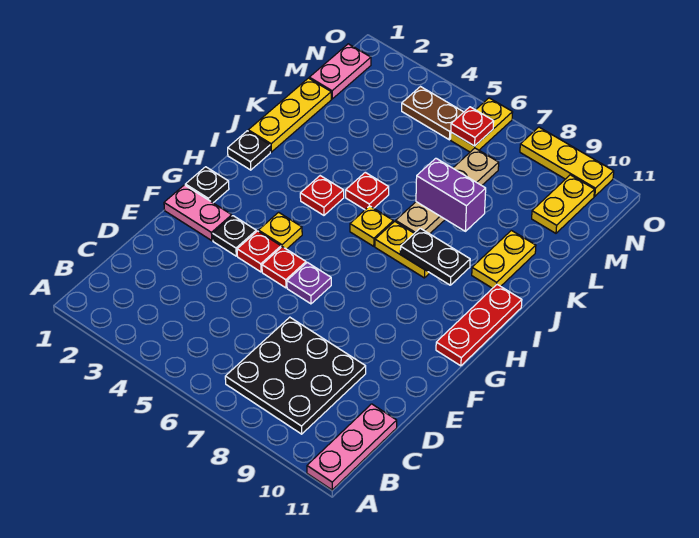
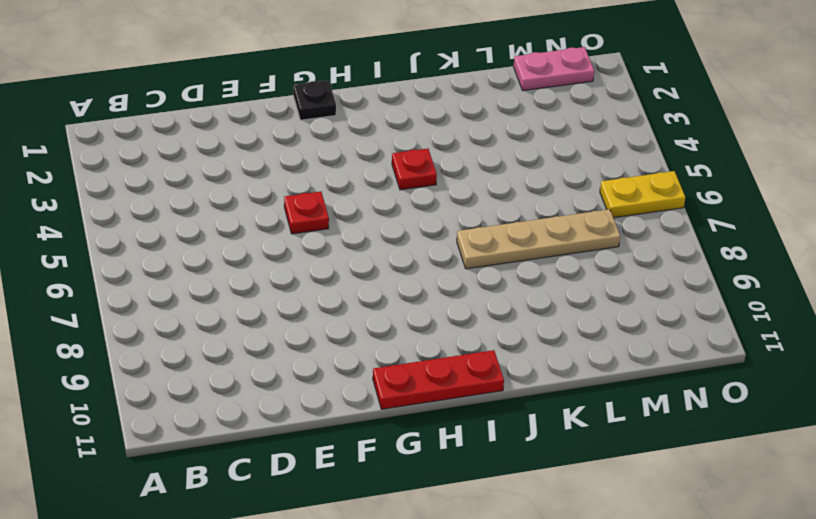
none -> pink 1x3 plate [307,404,397,490]
none -> black 3x3 plate [225,317,366,434]
none -> pink 1x2 plate [164,185,232,241]

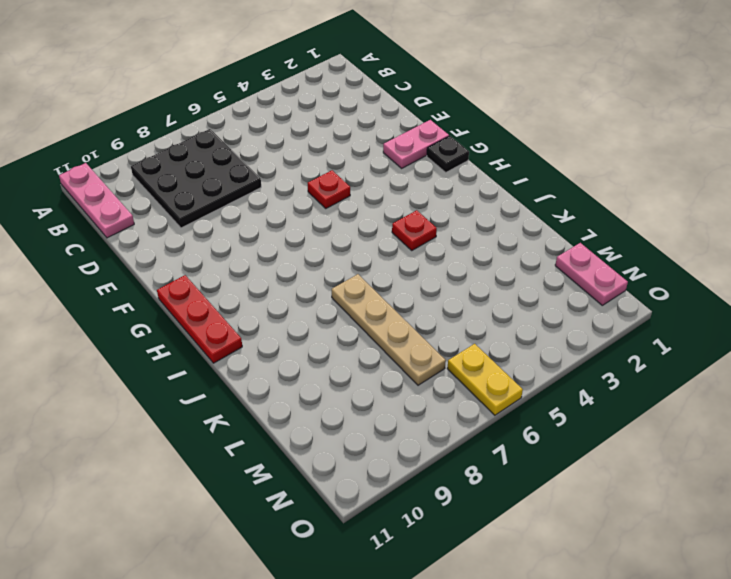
none -> black 1x1 plate [213,216,256,256]
none -> red 1x1 plate [237,231,281,272]
none -> purple 1x1 plate [287,262,331,304]

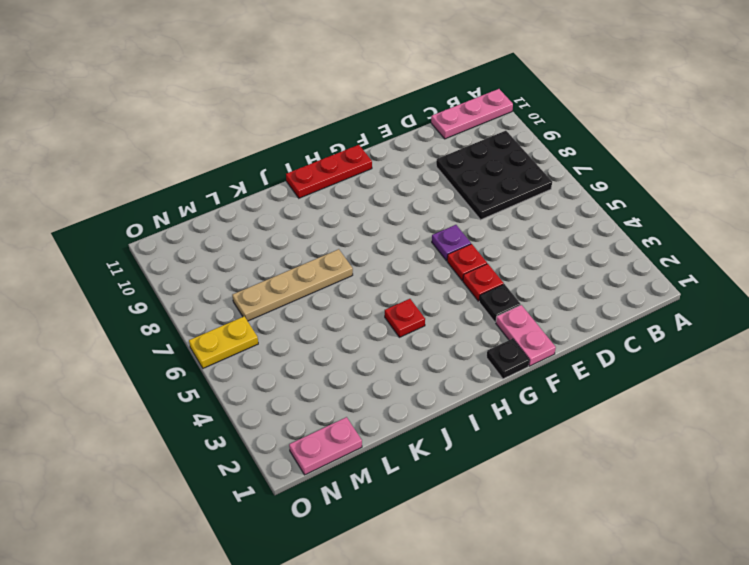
none -> yellow 1x1 plate [258,212,302,249]
none -> black 1x1 plate [228,131,270,170]
none -> yellow 1x1 plate [350,206,393,246]

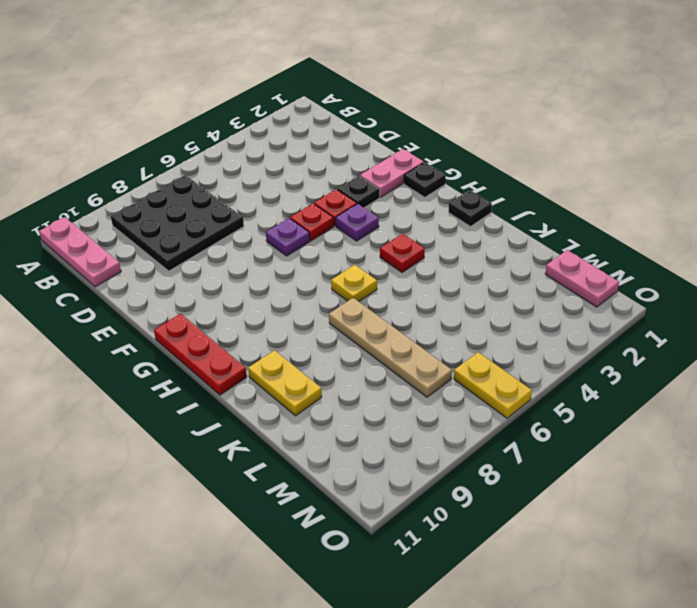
purple 1x1 plate [336,204,379,241] -> yellow 1x1 plate [258,212,302,249]
none -> yellow 1x2 plate [375,221,429,278]
none -> yellow 1x3 plate [248,78,331,152]
none -> red 1x1 plate [346,172,389,210]

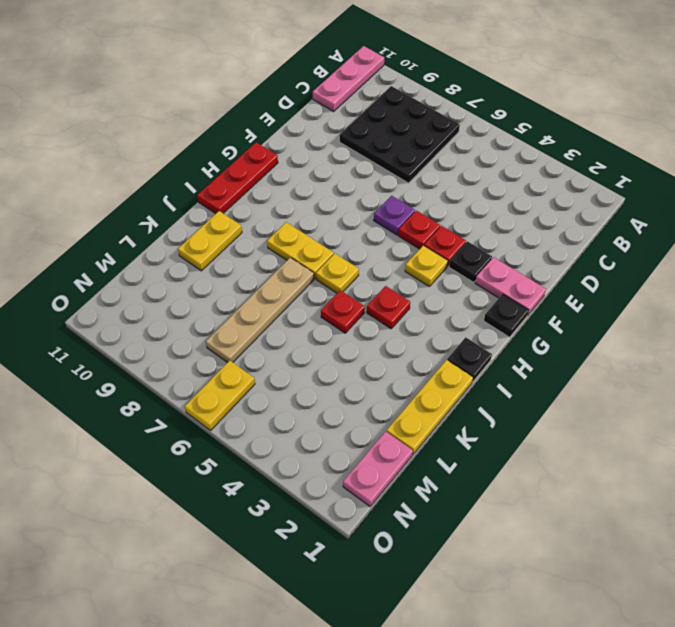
none -> yellow 1x2 plate [532,175,595,233]
none -> brown 1x2 plate [402,87,463,140]
none -> yellow 1x3 plate [520,127,614,196]

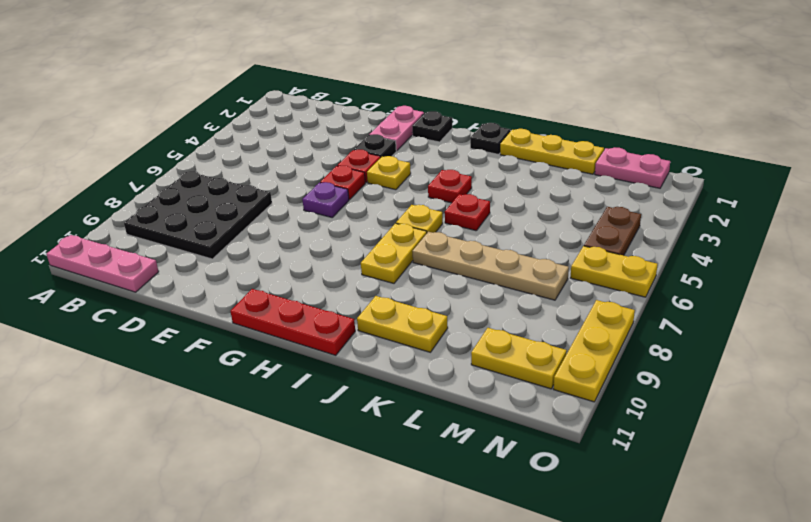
none -> black 1x2 plate [400,228,470,285]
none -> purple 1x2 brick [416,158,486,231]
none -> red 1x1 plate [451,107,494,146]

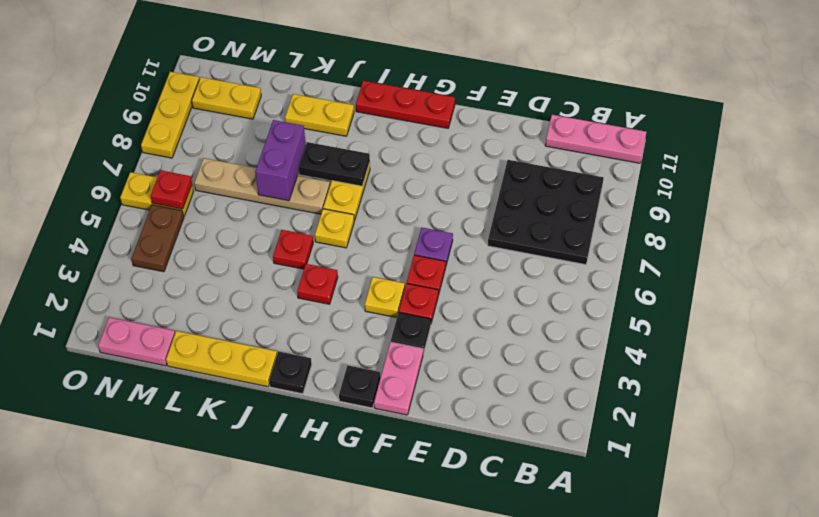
black 1x2 plate [299,142,370,186] -> black 1x2 plate turned to [400,228,470,285]

